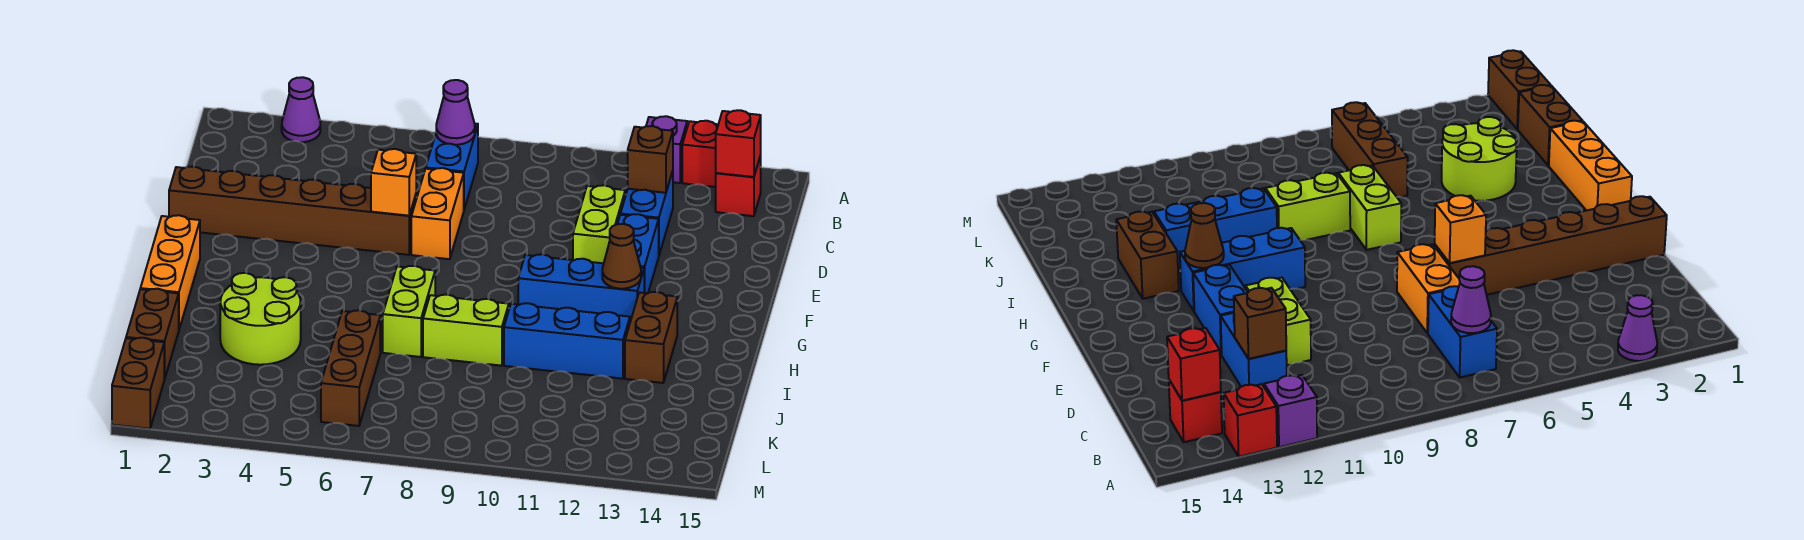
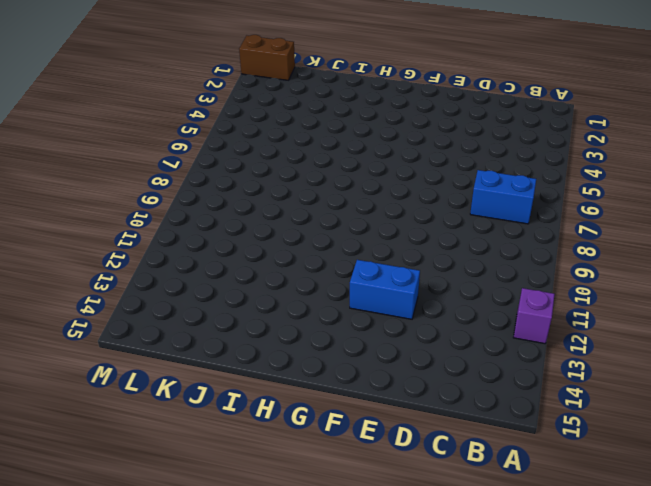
none -> purple 1x1 cone [282,77,320,142]
none -> red 1x1 brick [682,121,718,187]
none -> red 1x1 brick [716,156,761,216]

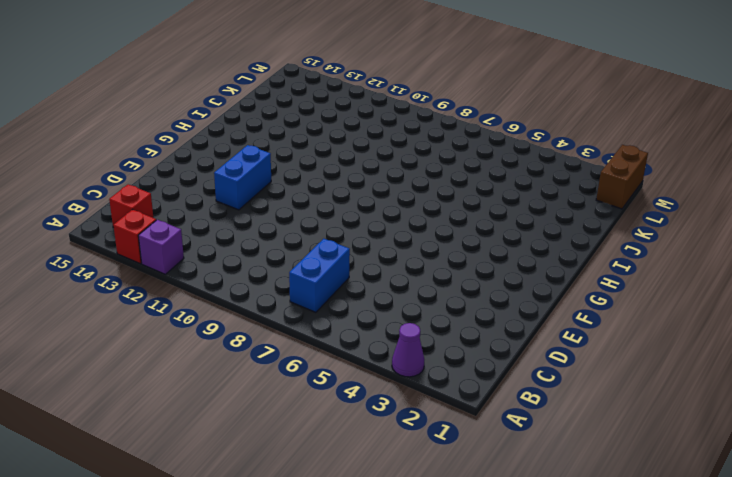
none -> blue 1x2 brick [620,171,673,254]
none -> orange 1x2 brick [411,168,464,259]
none -> lime 1x2 brick [573,185,625,263]

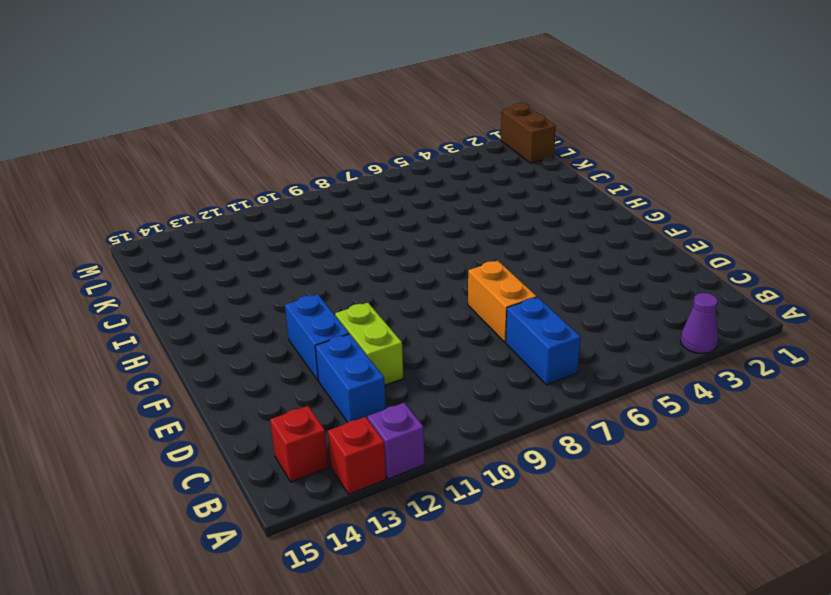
none -> brown 1x6 brick [169,167,416,255]
none -> orange 1x3 brick [140,215,200,329]
none -> blue 1x3 brick [518,254,644,322]

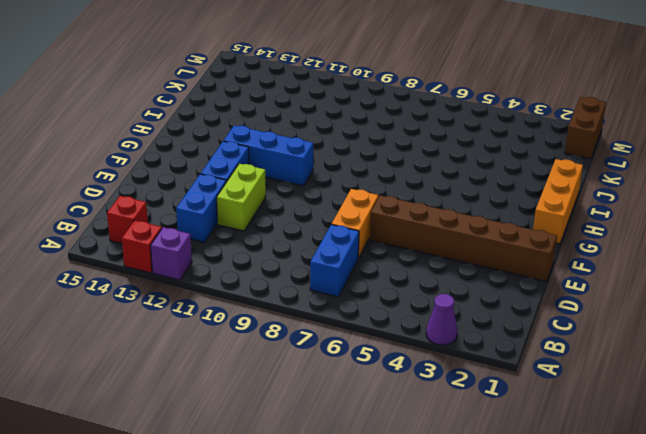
none -> lime 1x2 brick [383,266,435,357]
none -> brown 1x2 brick [625,292,677,383]
none -> lime 2x2 round brick [220,273,301,365]

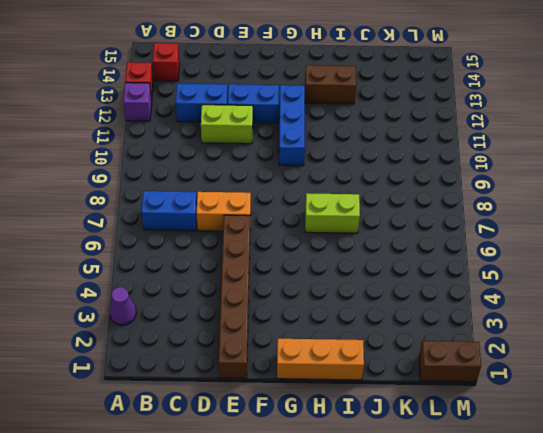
none -> lime 2x2 round brick [220,273,301,365]
none -> lime 1x2 brick [423,295,509,366]
none -> blue 1x3 brick [504,303,630,379]

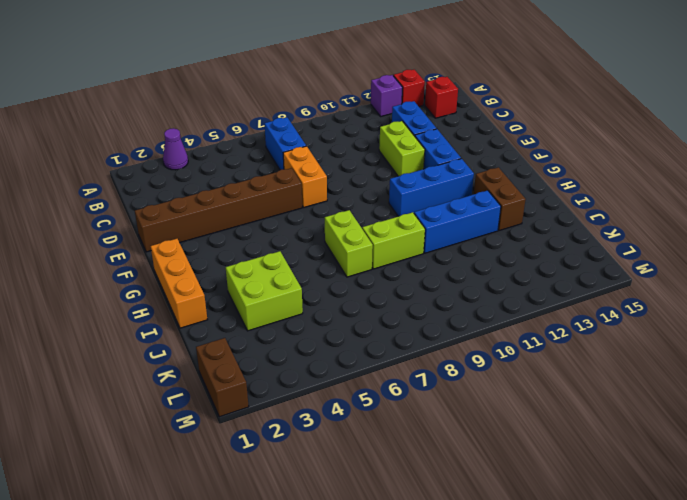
lime 2x2 brick [226,251,303,331] -> lime 2x2 round brick [220,273,301,365]
none -> brown 1x2 brick [126,289,179,380]
none -> brown 1x3 brick [321,310,380,426]
none -> purple 1x1 cone [436,80,475,145]

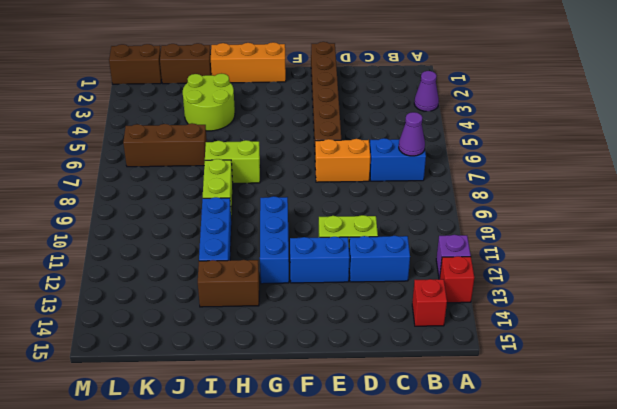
none -> red 1x1 brick [716,110,761,177]
none -> brown 1x1 brick [628,126,673,193]
none -> orange 1x1 brick [371,149,416,216]

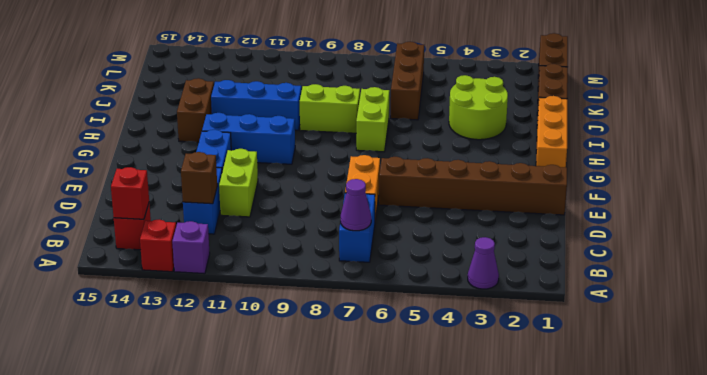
none -> orange 1x1 brick [371,149,416,216]
none -> brown 1x1 cone [602,224,641,289]

